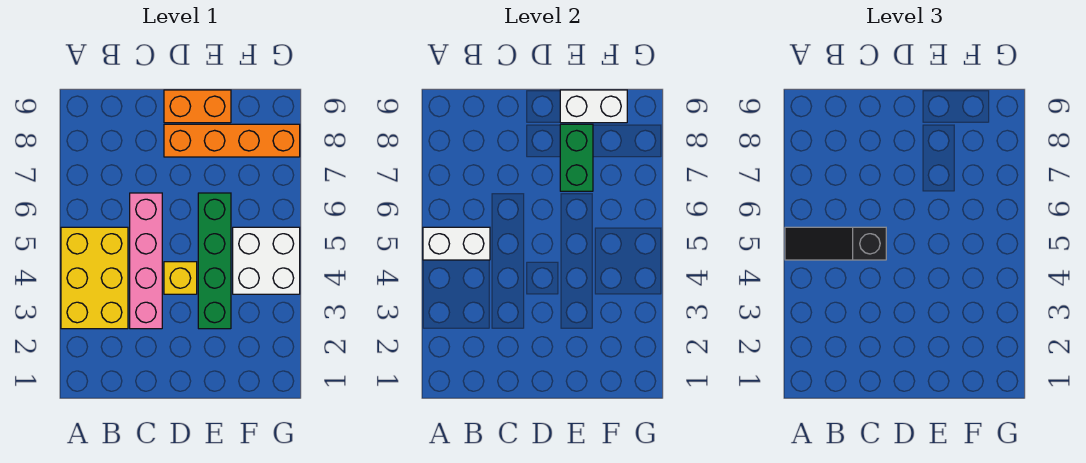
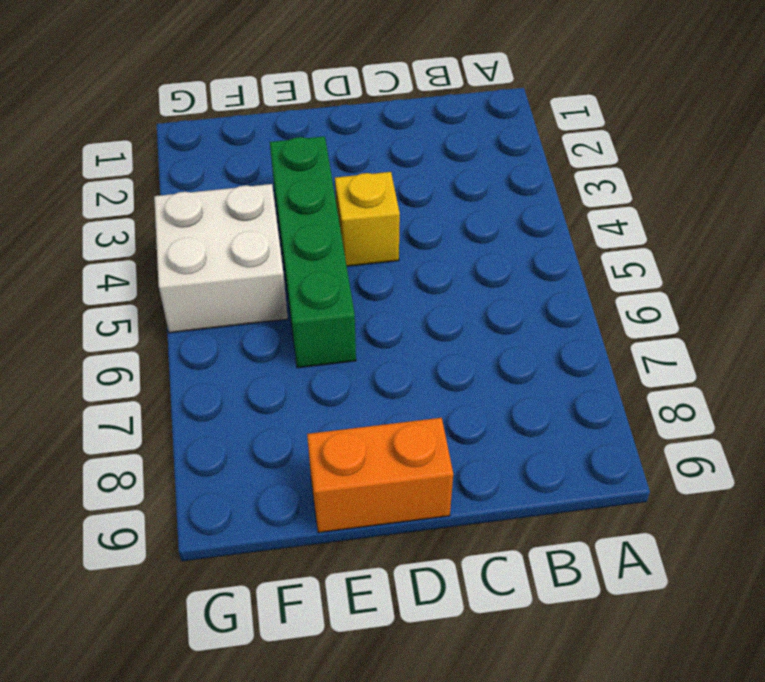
none -> yellow 2x3 brick [61,227,128,329]
none -> pink 1x4 brick [130,193,162,329]

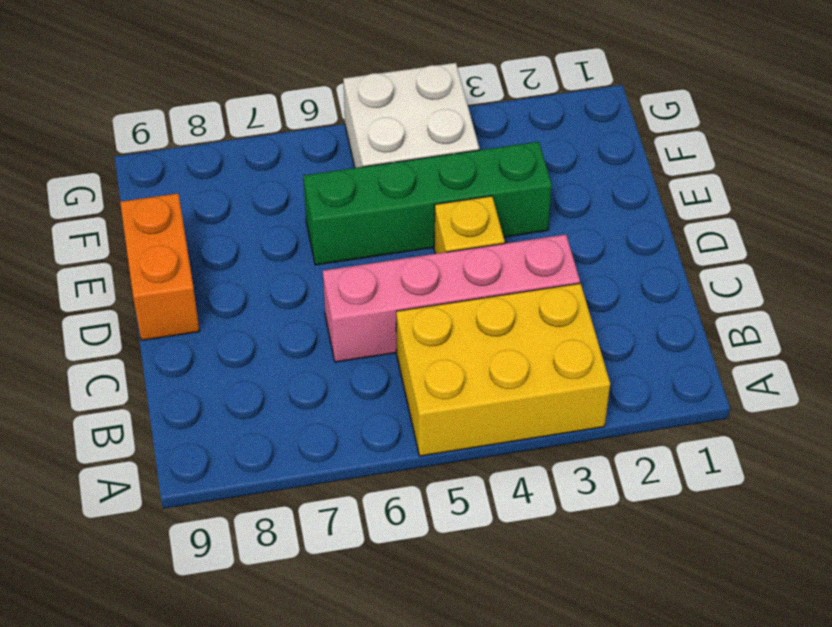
none -> orange 1x4 brick [164,124,300,157]
none -> white 1x2 brick [423,227,490,260]

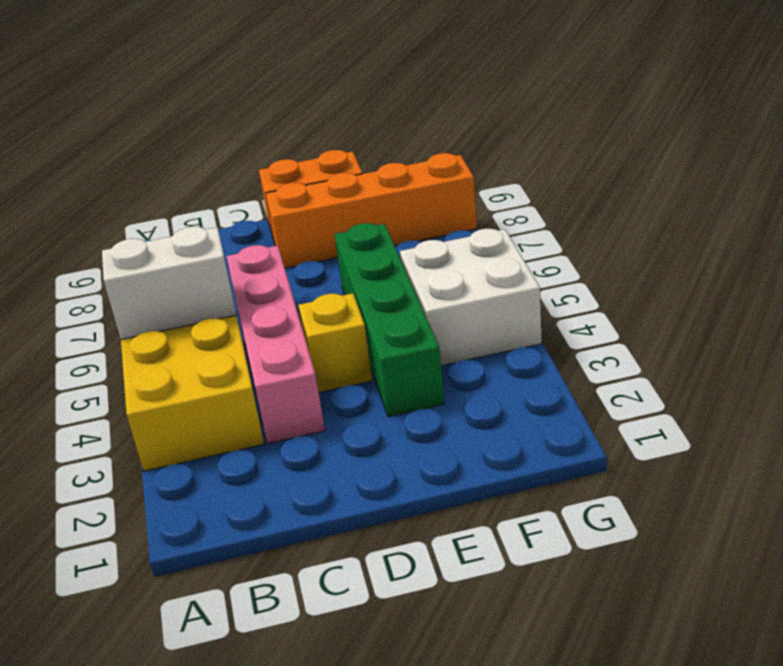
none -> green 1x2 brick [560,124,593,191]
none -> white 1x2 brick [560,90,627,123]

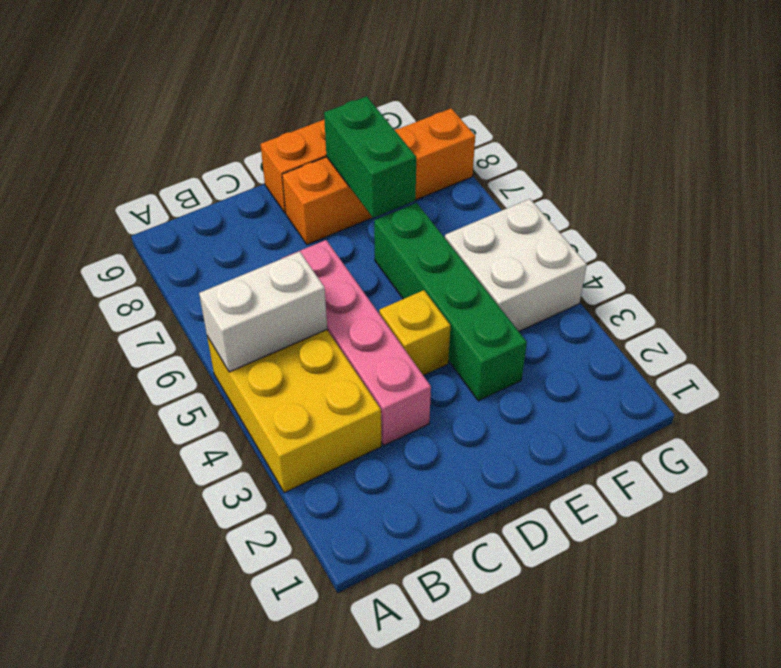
none -> white 1x2 brick [560,90,627,123]
none -> black 1x3 slope [785,227,886,260]

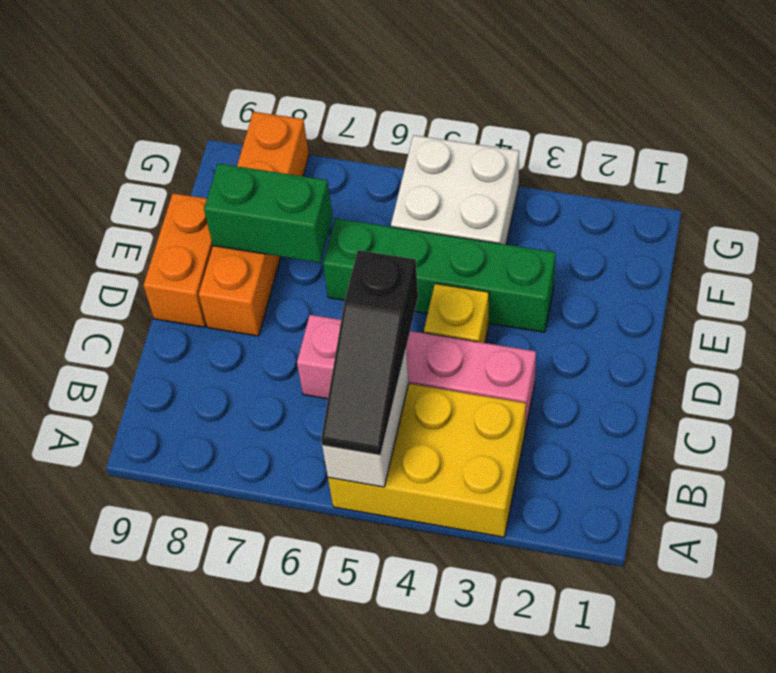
none -> white 1x2 brick [560,90,627,123]

